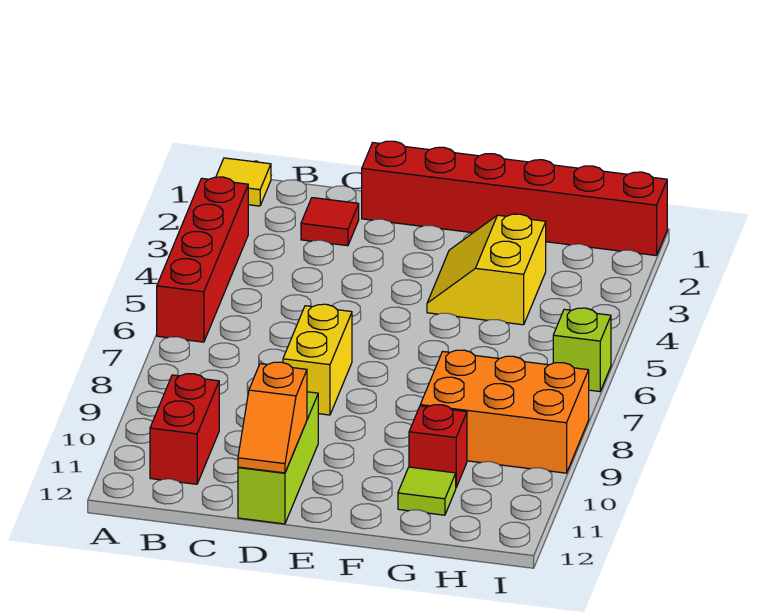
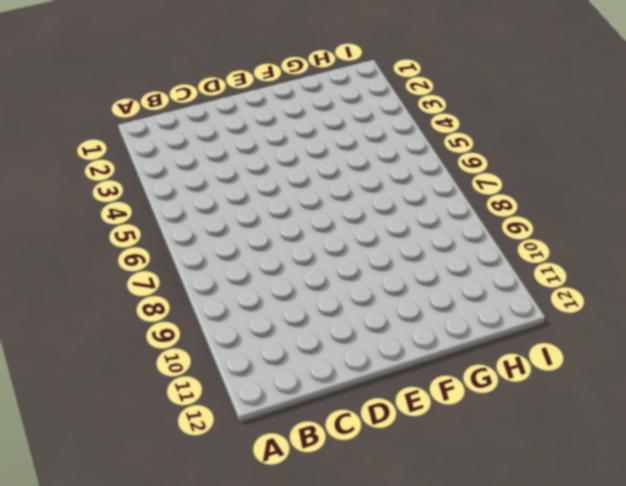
none -> yellow 1x1 tile [216,158,271,206]
none -> red 1x4 brick [157,177,248,342]
none -> red 1x2 brick [150,374,219,484]

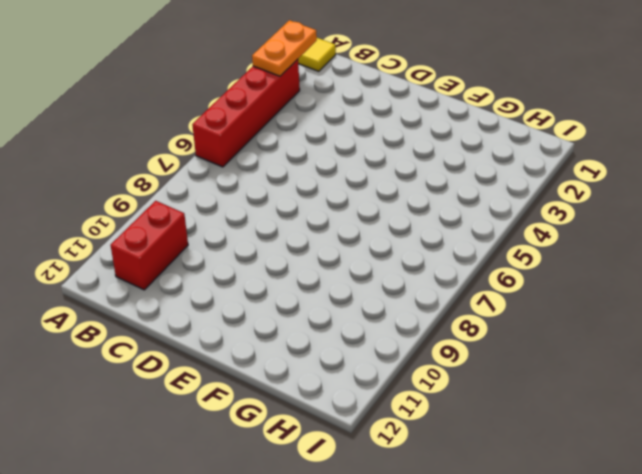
orange 1x2 plate [252,20,317,76] -> none
none -> red 1x1 tile [301,198,359,246]
none -> red 1x6 brick [362,141,667,256]
none -> yellow 1x2 brick [283,304,352,415]

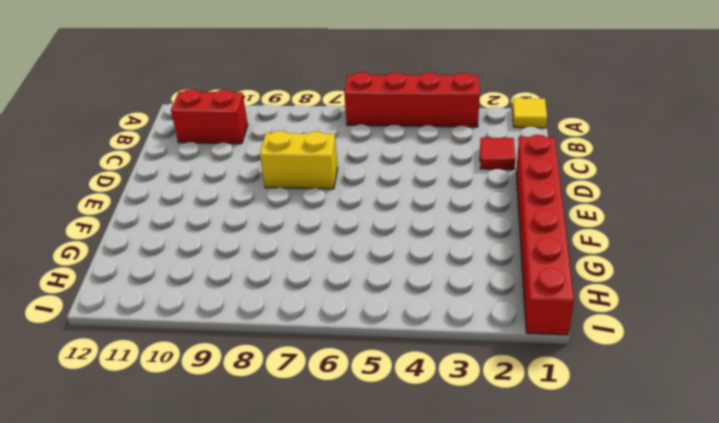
none -> lime 1x3 brick [238,392,318,524]
none -> yellow 2x2 slope [427,214,546,325]
none -> orange 2x3 brick [420,350,589,473]

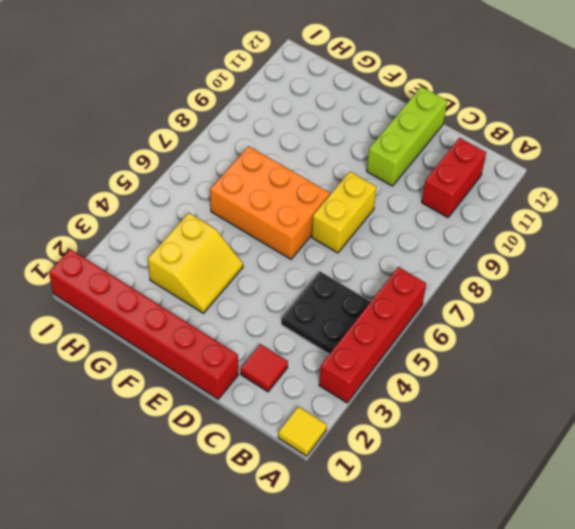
black 2x2 plate [281,272,371,354] -> none
orange 2x3 brick [210,146,330,259] -> orange 2x3 brick moved to [420,350,589,473]
none -> red 1x1 brick [409,405,467,487]
none -> lime 1x1 tile [398,467,456,515]
none -> lime 1x1 brick [553,308,611,392]

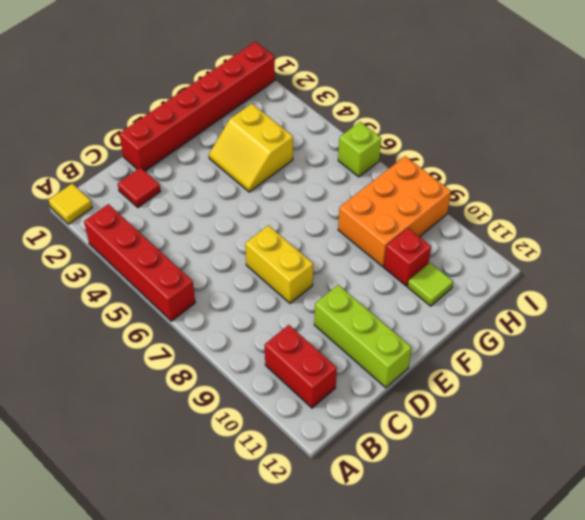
none -> orange 1x2 slope [238,362,307,473]

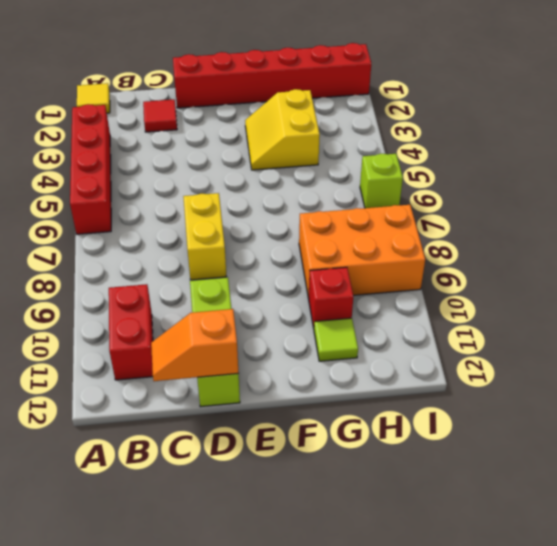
orange 1x2 slope [151,309,239,381] -> orange 1x2 slope turned to [238,362,307,473]

